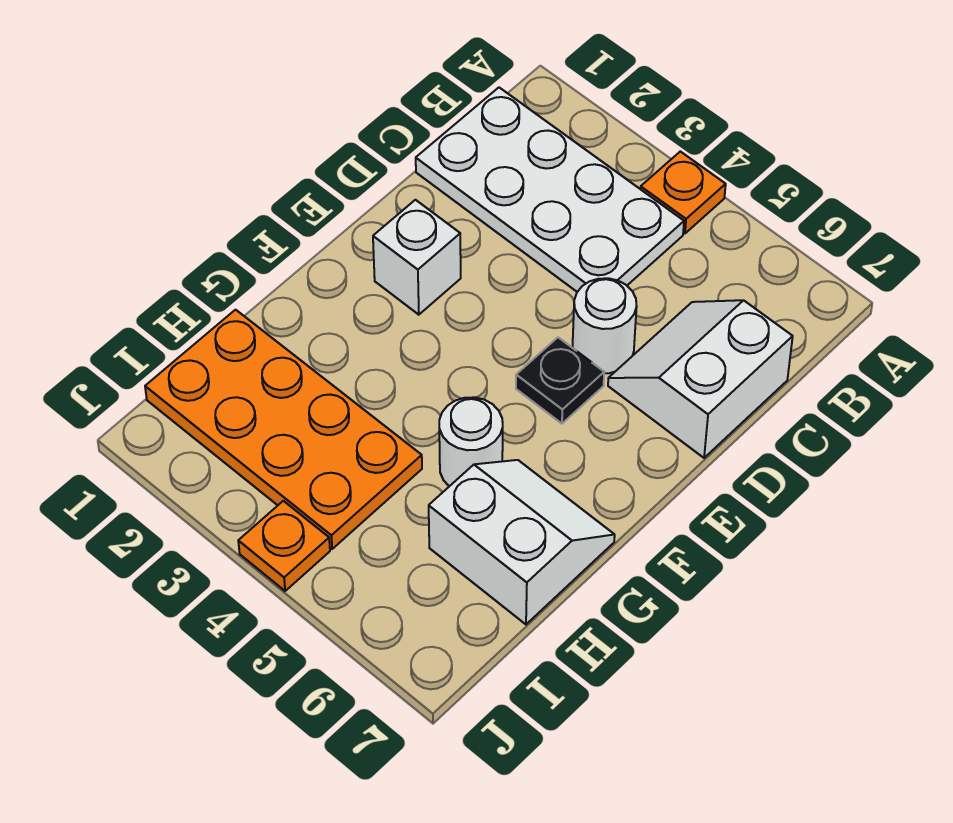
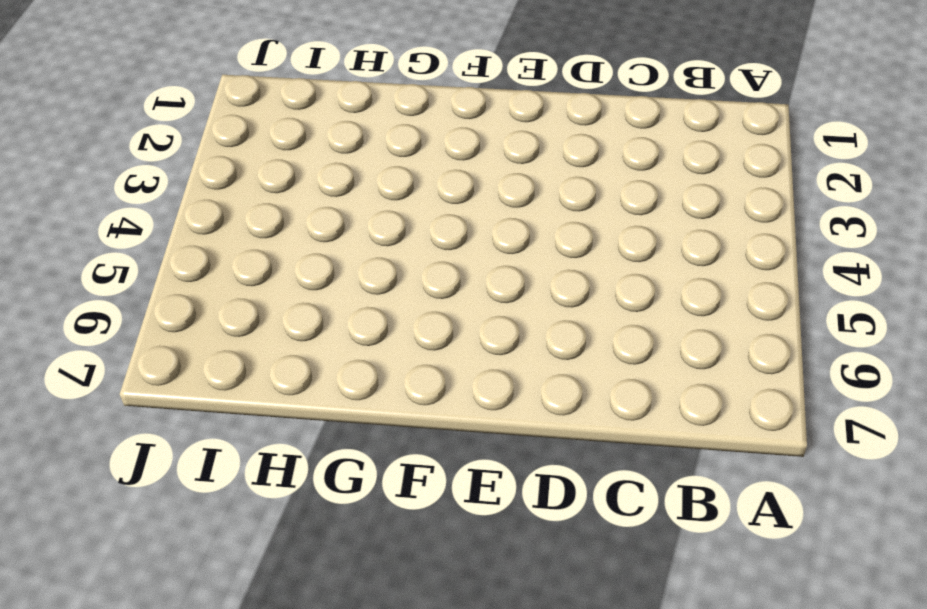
none -> orange 1x1 plate [641,151,726,233]
none -> white 2x4 plate [416,88,684,292]

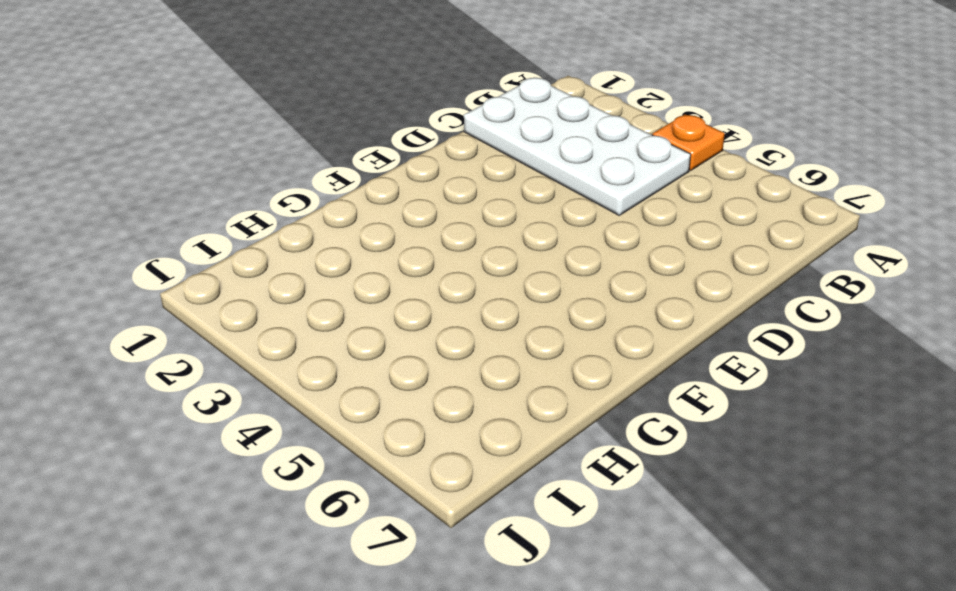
none -> white 2x2 slope [608,300,793,458]
none -> white 1x1 round brick [573,278,637,373]

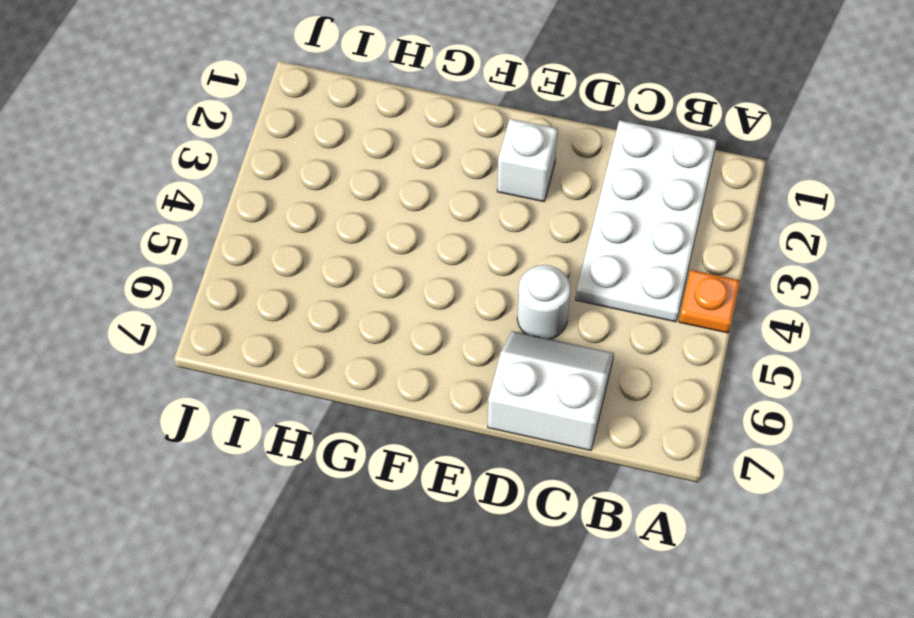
none -> black 1x1 plate [516,337,604,424]
none -> white 1x1 round brick [439,397,503,486]

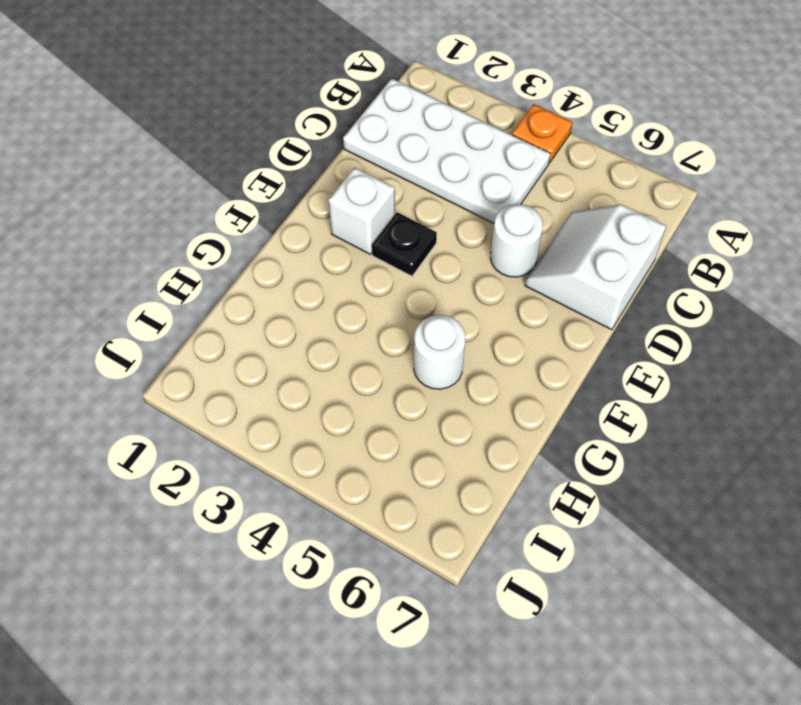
black 1x1 plate [372,212,437,276] -> black 1x1 plate moved to [516,337,604,424]
none -> white 2x2 slope [429,460,615,624]
none -> orange 2x4 plate [145,310,422,549]

